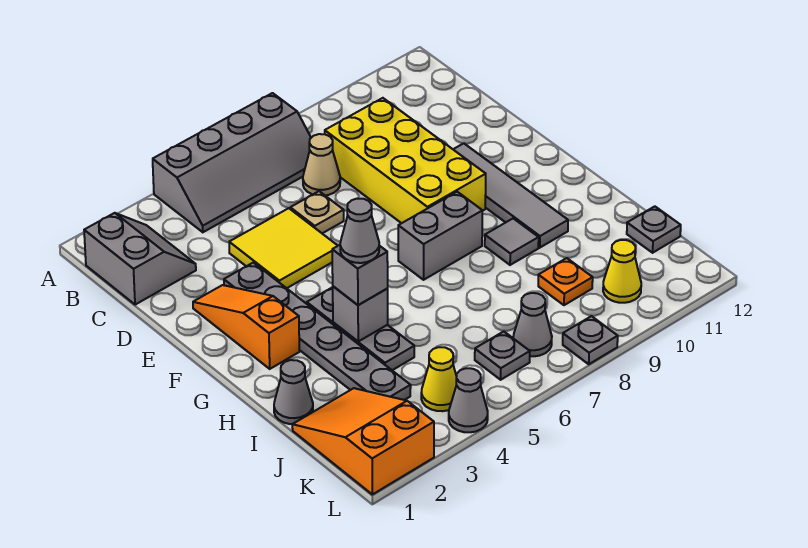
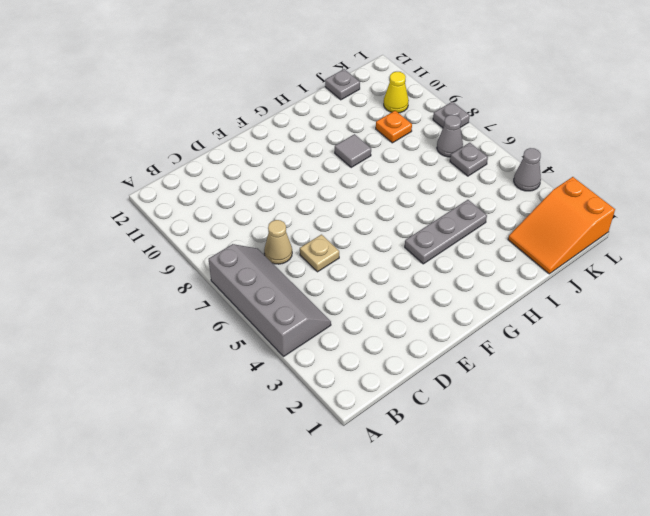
none -> grey 2x2 slope [84,213,196,305]
none -> yellow 2x4 brick [325,98,486,223]
none -> yellow 2x2 tile [229,208,338,288]

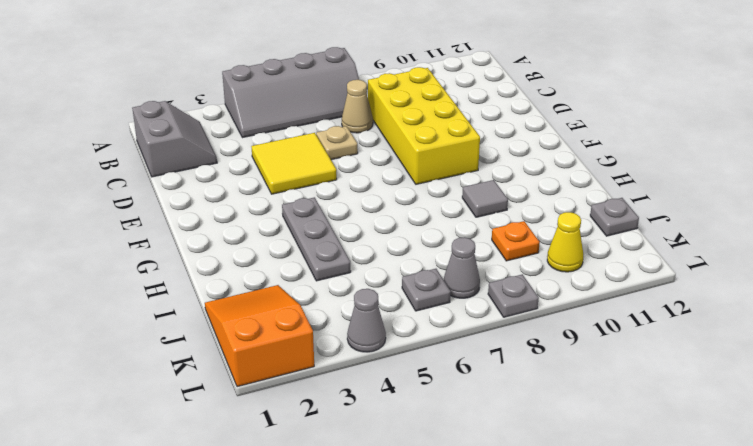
none -> orange 1x3 slope [193,285,299,369]
none -> grey 1x6 plate [224,263,411,400]
none -> grey 1x4 tile [453,143,568,248]

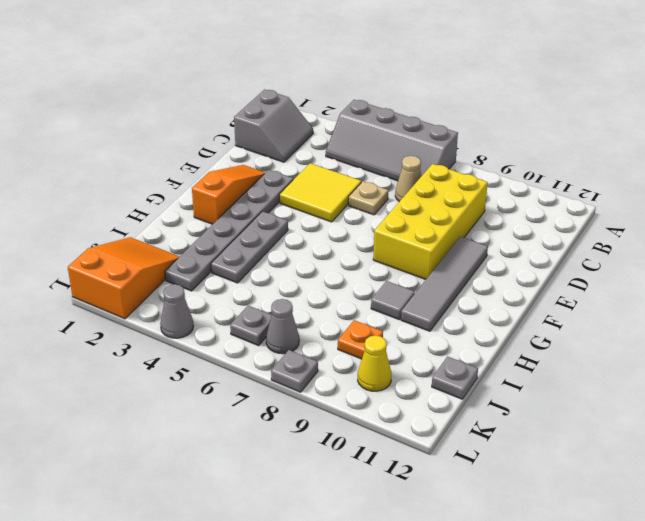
none -> grey 1x2 brick [398,192,482,280]
none -> grey 1x1 cone [274,360,313,424]
none -> yellow 1x1 cone [421,347,457,411]

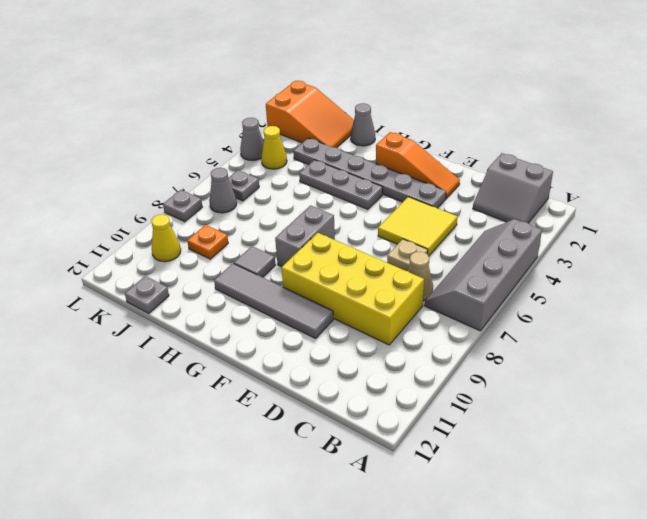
none -> grey 1x1 brick [333,286,388,341]
none -> grey 1x1 brick [332,245,388,305]
none -> grey 1x1 cone [340,198,379,263]

